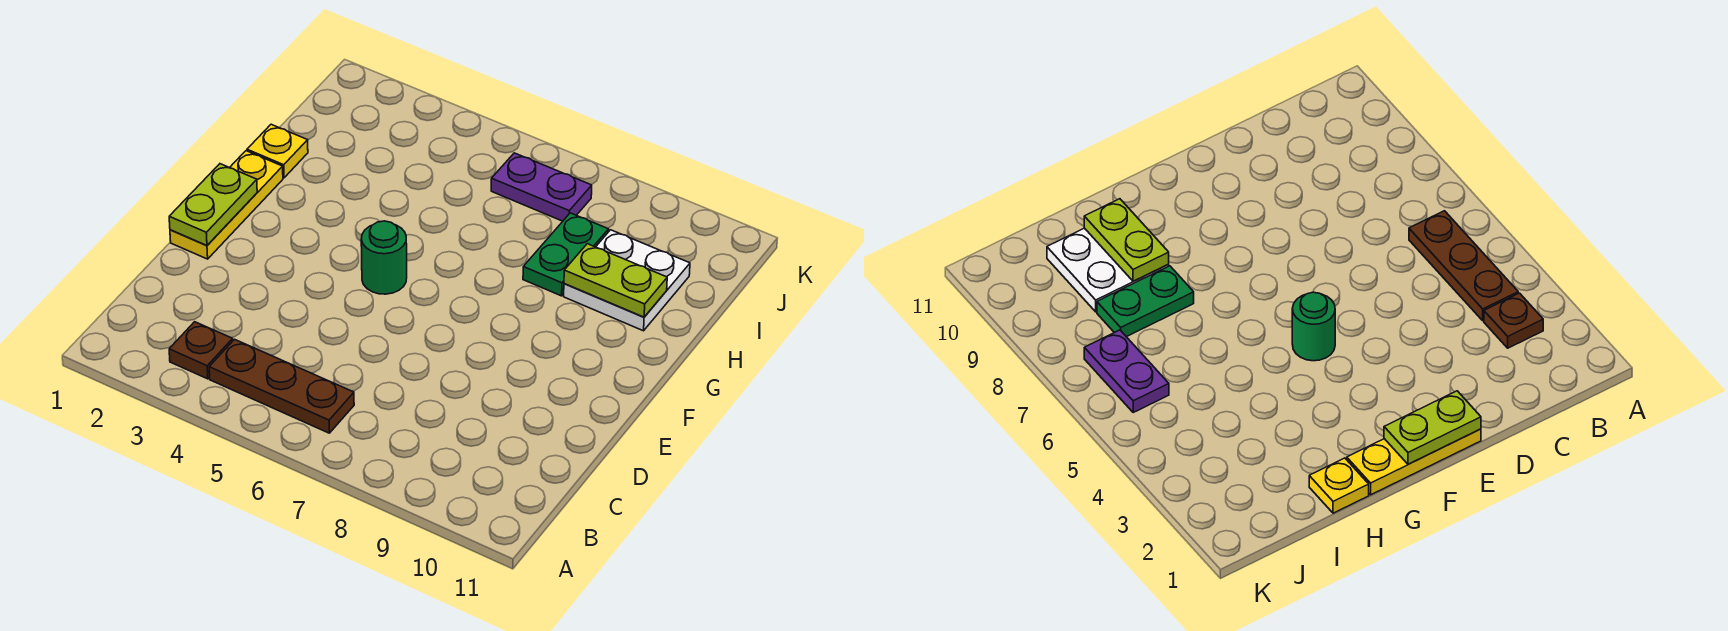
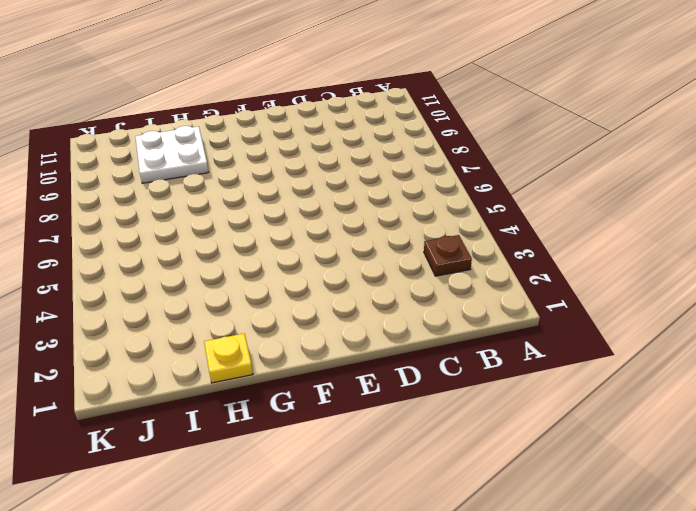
none -> brown 1x3 plate [209,339,354,433]
none -> yellow 1x3 plate [170,151,283,259]

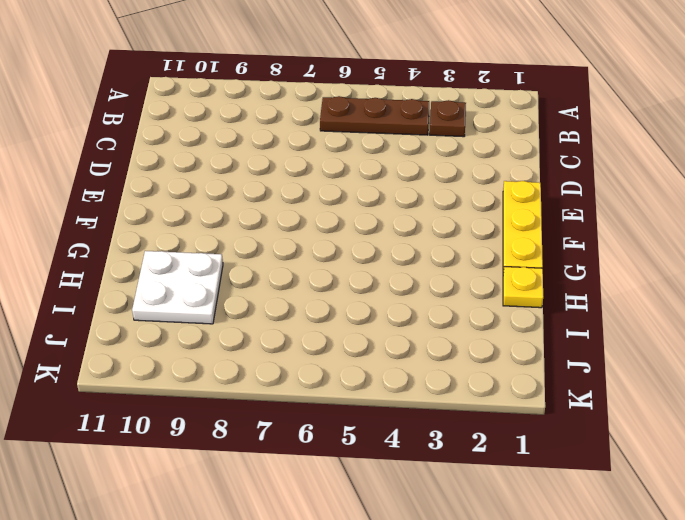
none -> green 1x1 round brick [361,221,407,294]
none -> green 1x2 plate [523,213,609,296]

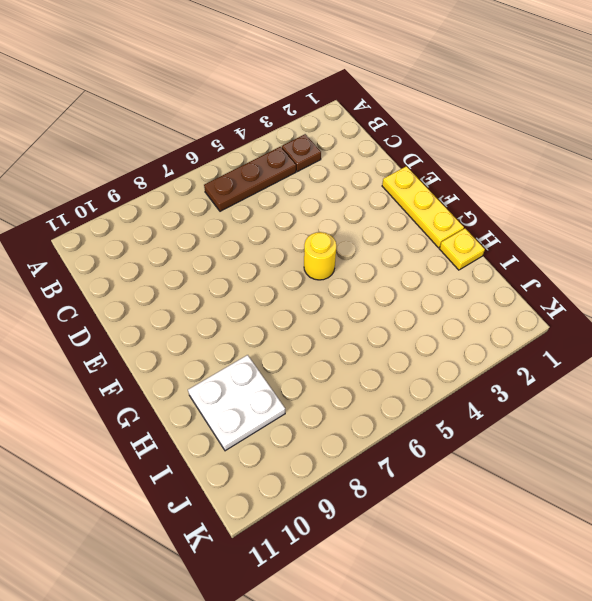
yellow 1x1 round brick [304,232,336,280] -> green 1x1 round brick [361,221,407,294]
none -> green 1x2 plate [523,213,609,296]
none -> purple 1x2 plate [491,153,592,221]

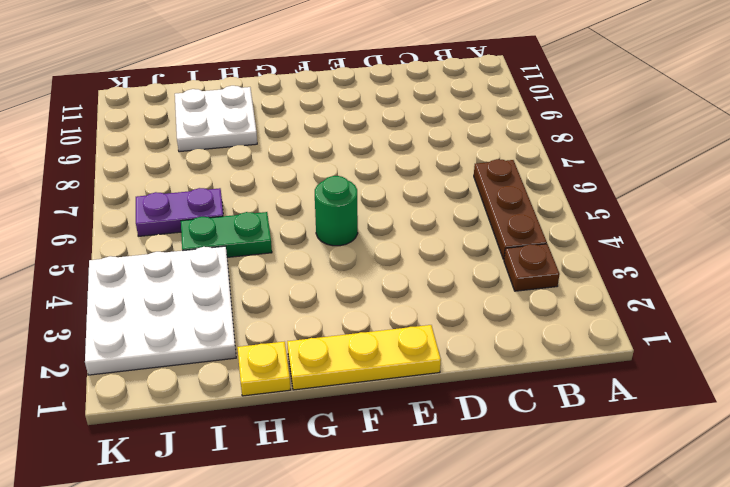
green 1x2 plate [181,212,272,257] -> green 1x2 plate moved to [523,213,609,296]
white 3x3 plate [85,246,236,375] -> none
purple 1x2 plate [136,188,223,236] -> purple 1x2 plate turned to [491,153,592,221]
none -> lime 1x2 plate [169,164,257,245]
none -> lime 1x2 plate [564,244,667,317]

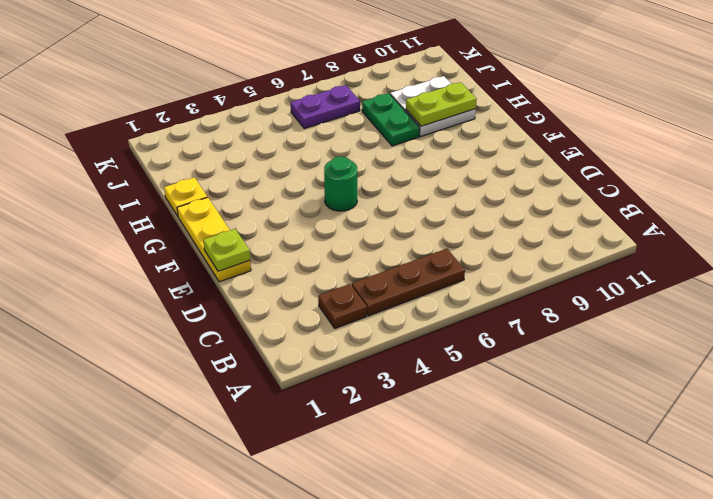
lime 1x1 plate [203,229,250,271] -> lime 1x2 plate [169,164,257,245]

